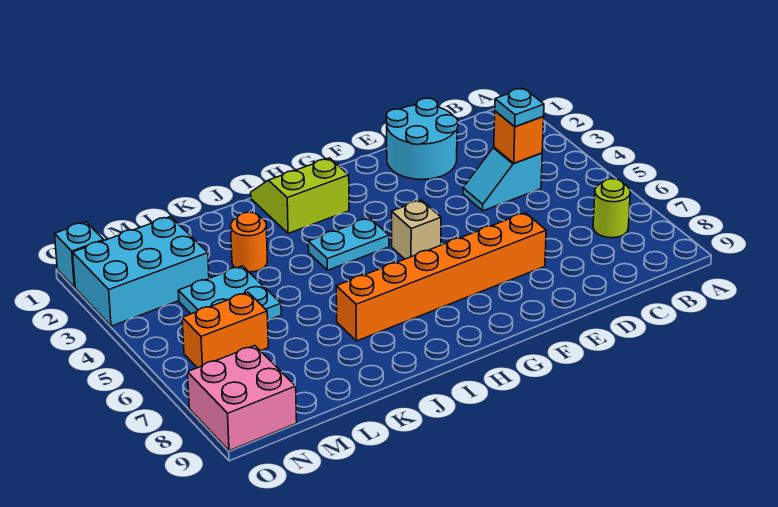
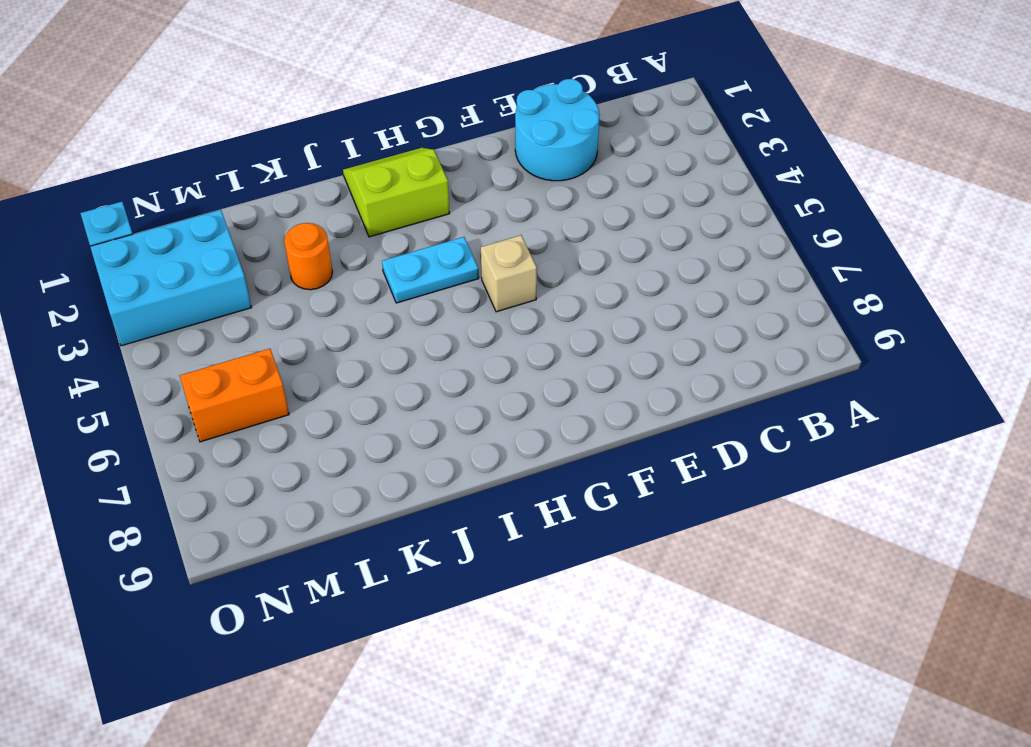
none -> lime 1x1 round brick [593,179,630,238]
none -> cyan 1x2 slope [463,148,542,211]
none -> orange 1x6 brick [336,213,546,341]

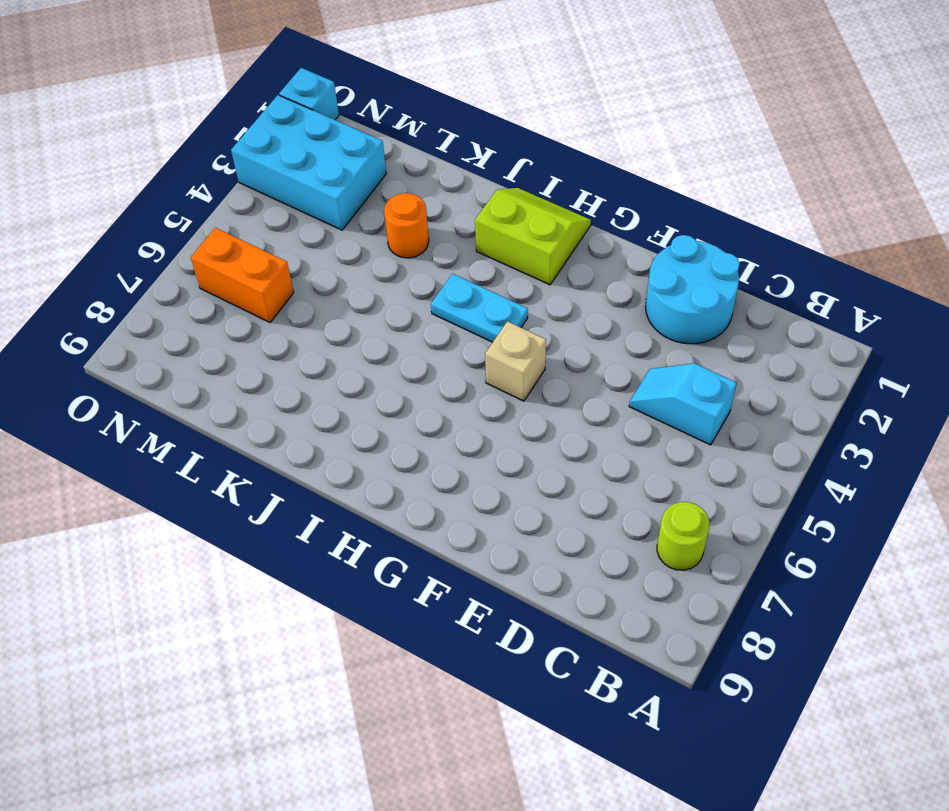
none -> orange 1x6 brick [336,213,546,341]
none -> cyan 2x2 plate [178,266,281,320]
none -> pink 2x2 brick [188,346,297,451]

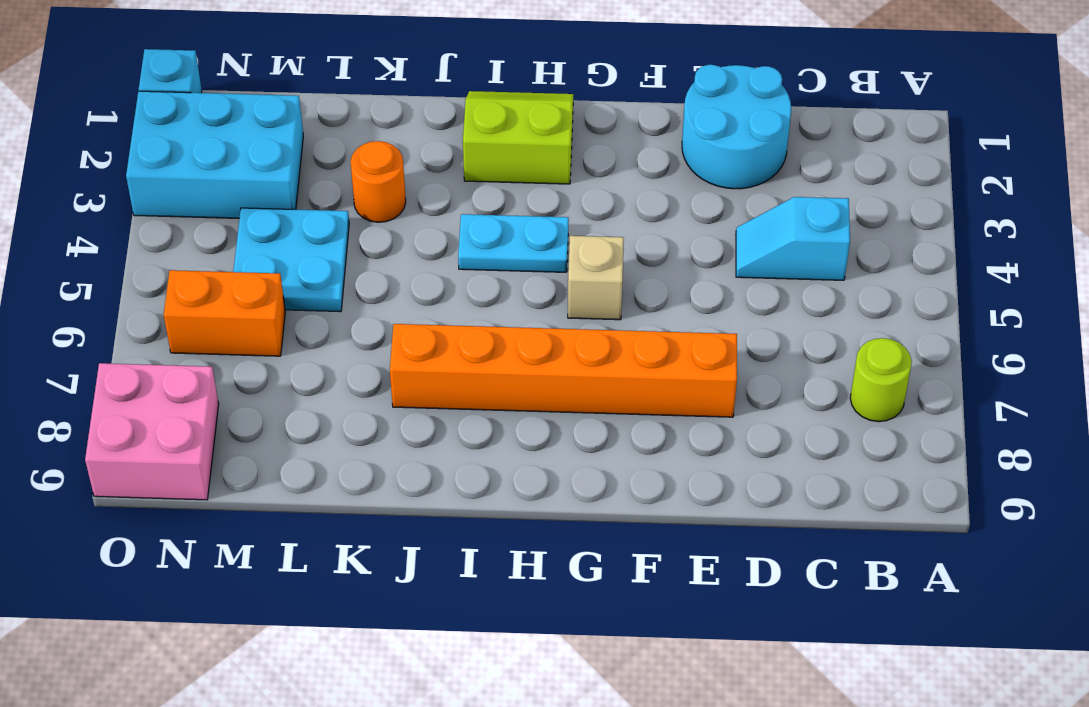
none -> orange 1x1 brick [494,111,544,163]
none -> cyan 1x1 plate [495,88,544,127]

